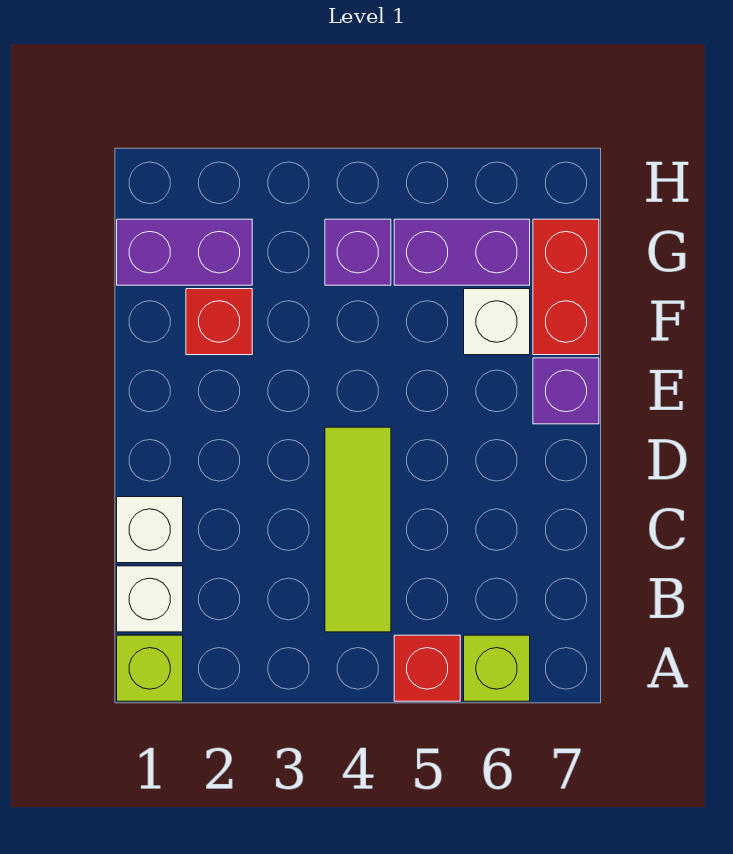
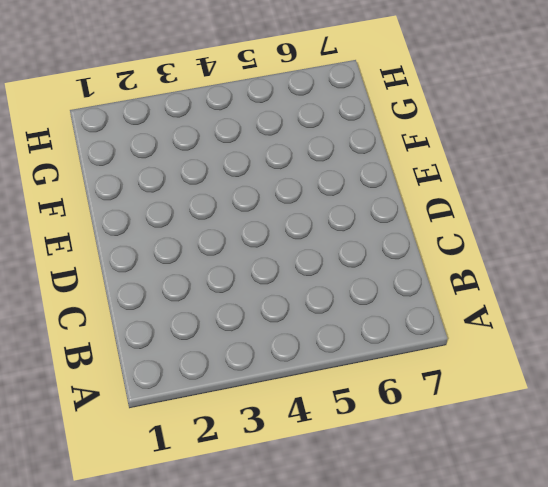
none -> lime 1x1 brick [117,635,183,701]
none -> red 1x1 brick [394,635,460,701]
none -> lime 1x1 brick [464,635,530,701]

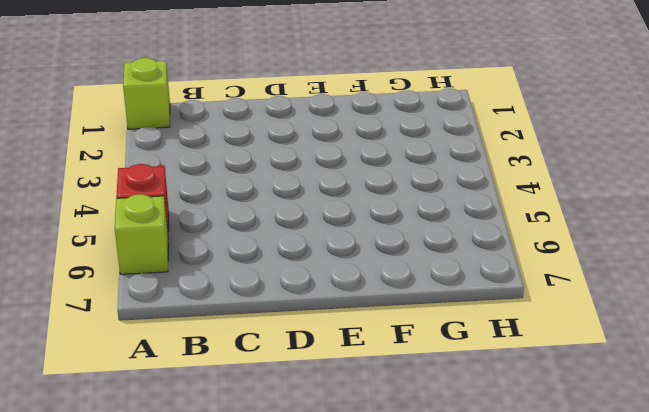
none -> white 1x1 brick [117,566,183,632]
none -> lime 1x3 tile [325,427,391,632]
none -> white 1x1 brick [117,497,183,563]

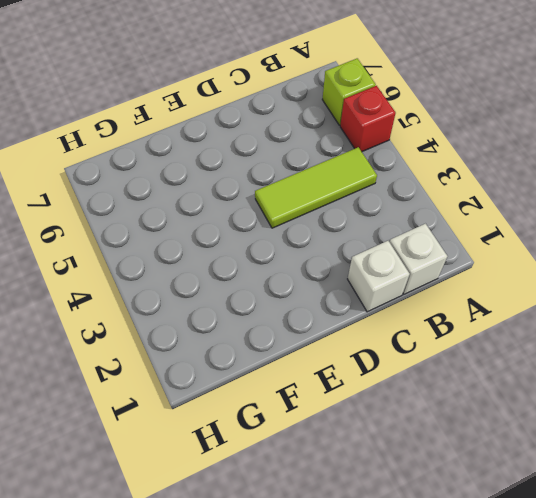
none -> lime 1x1 brick [117,635,183,701]
none -> purple 1x1 brick [533,358,599,424]
none -> red 1x1 brick [186,289,252,355]

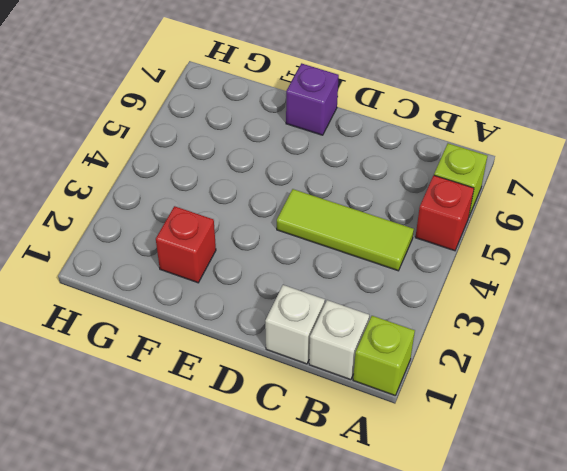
none -> white 1x1 brick [464,289,530,355]
none -> red 1x2 brick [533,219,599,355]
none -> purple 1x2 brick [117,219,252,285]

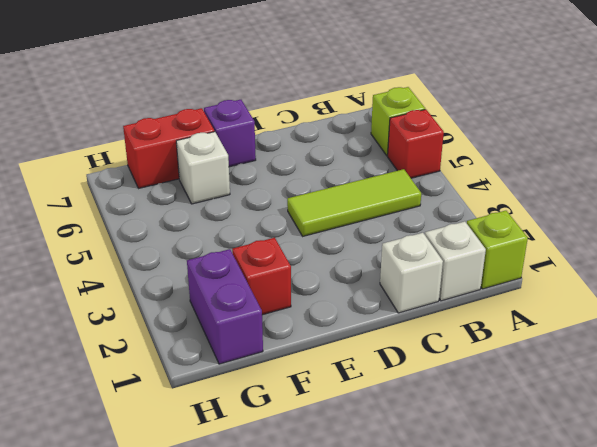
none -> purple 1x1 brick [325,219,391,285]
none -> purple 1x2 brick [394,219,530,285]

